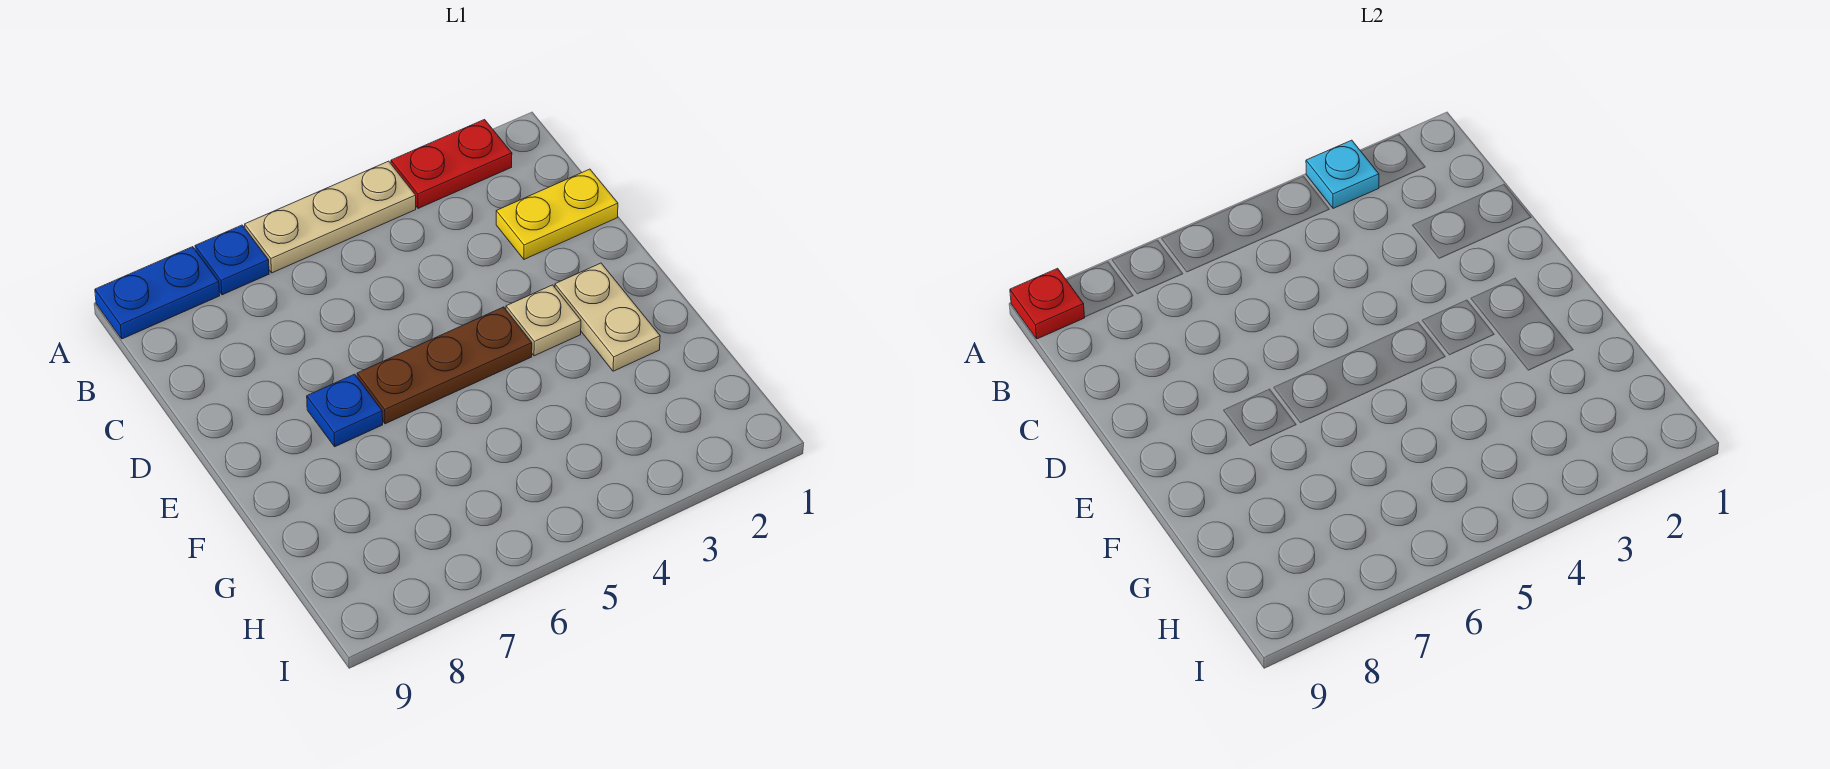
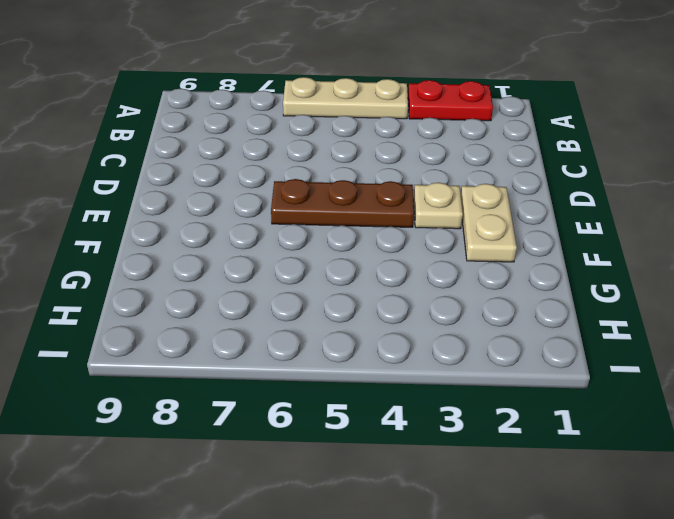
none -> blue 1x1 plate [195,225,269,295]
none -> blue 1x2 plate [95,247,220,339]

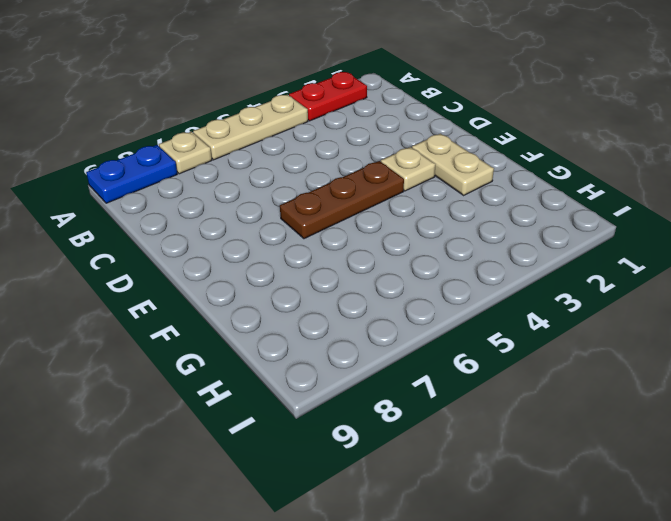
tan 1x1 plate [159,132,212,174] -> blue 1x1 plate [195,225,269,295]
none -> yellow 1x2 plate [496,169,618,259]
none -> blue 1x1 plate [307,374,383,447]

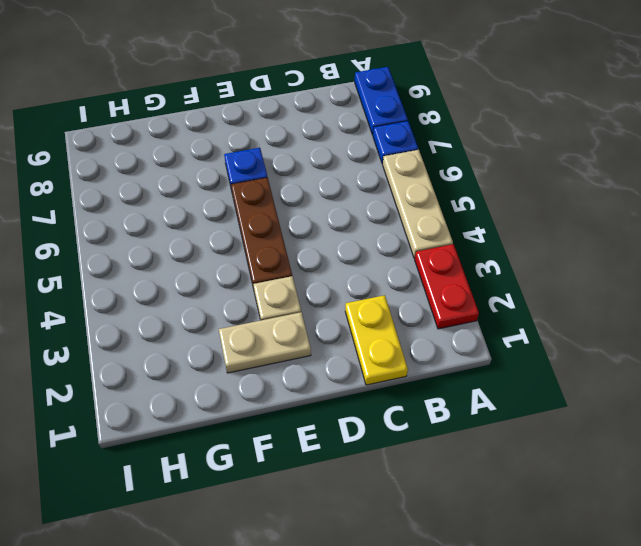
none -> cyan 1x1 plate [1306,140,1379,208]
none -> red 1x1 plate [1010,268,1085,339]

